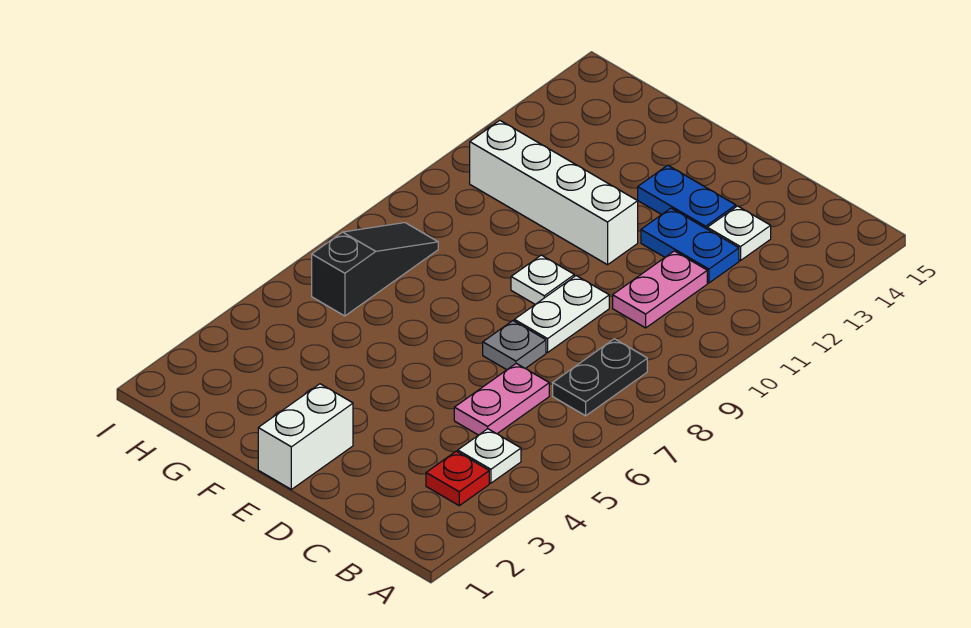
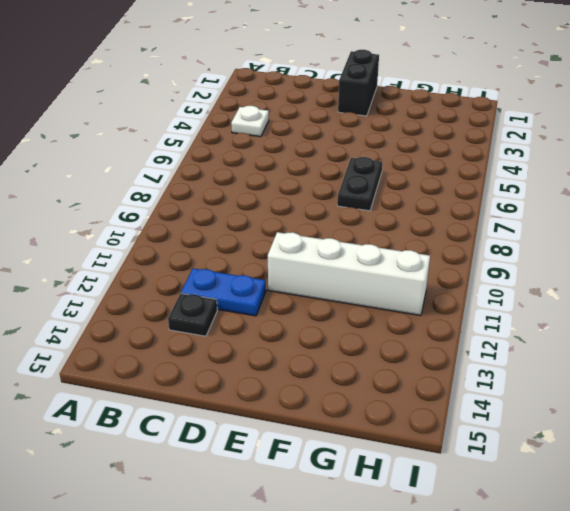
black 1x1 plate [168,293,217,336] -> white 1x1 plate [707,206,771,260]
black 1x2 brick [338,50,379,116] -> white 1x2 brick [258,384,353,489]
black 1x2 plate [337,157,382,211] -> black 1x2 plate moved to [553,339,647,416]
none -> red 1x1 plate [426,451,489,506]
none -> pink 1x2 plate [454,363,549,435]
none -> pink 1x2 plate [613,251,707,328]

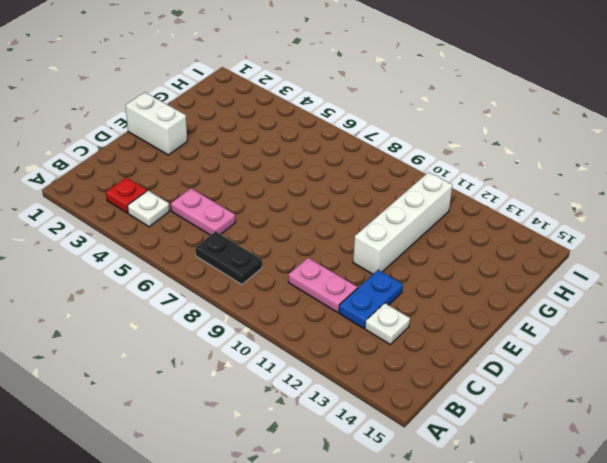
none -> grey 1x1 plate [483,321,546,370]
none -> white 1x2 plate [514,276,609,352]
none -> blue 1x2 plate [638,165,736,229]

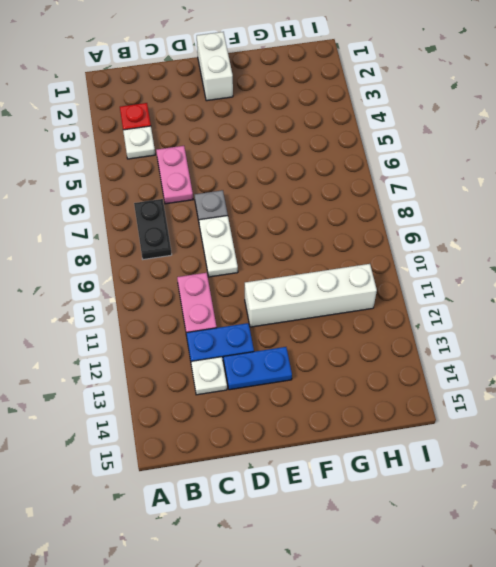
none -> white 1x1 plate [511,255,574,304]
none -> black 1x3 slope [312,223,438,316]

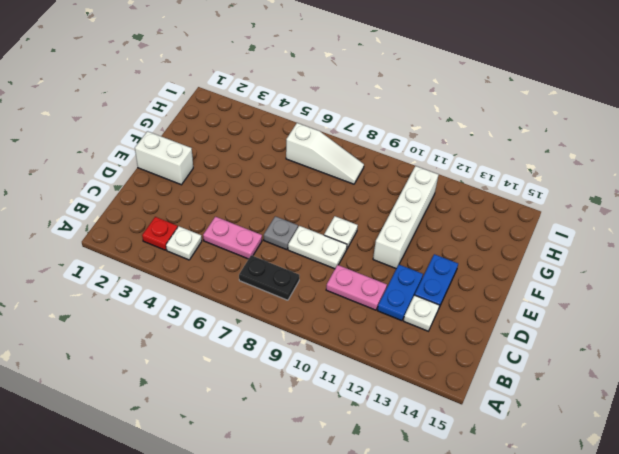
white 1x3 slope [286,123,364,184] -> black 1x3 slope [312,223,438,316]

